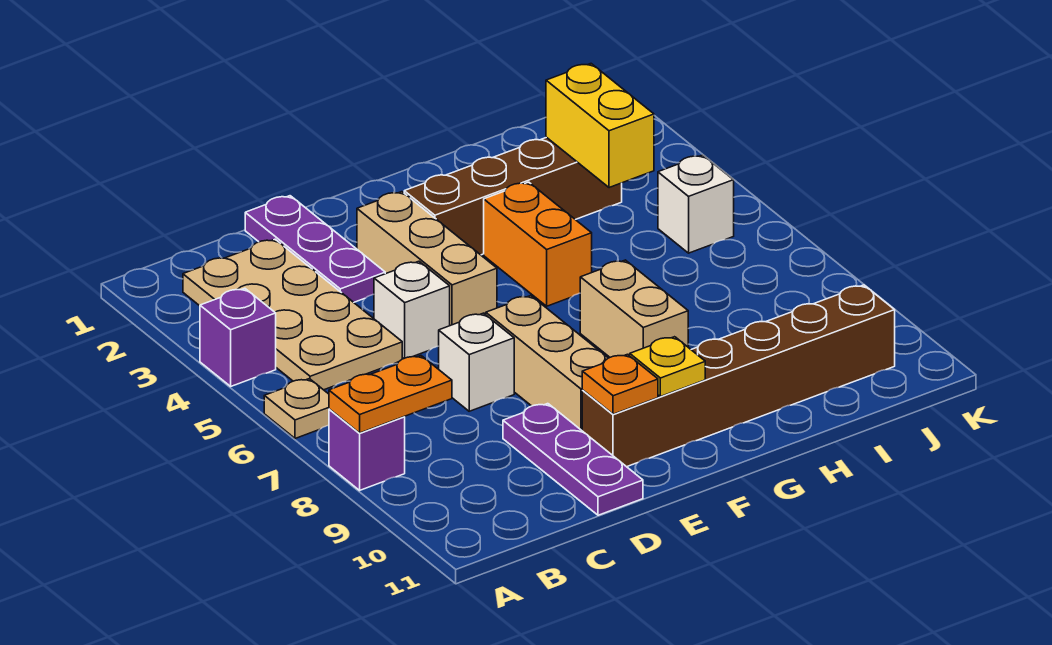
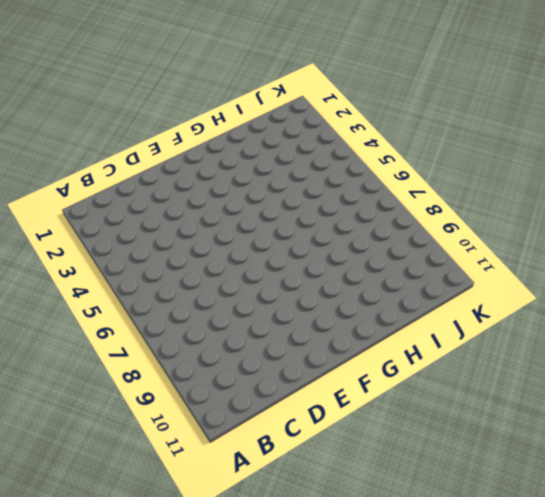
none -> purple 1x1 brick [200,288,276,386]
none -> tan 1x1 plate [264,379,329,439]
none -> purple 1x1 brick [329,409,405,490]

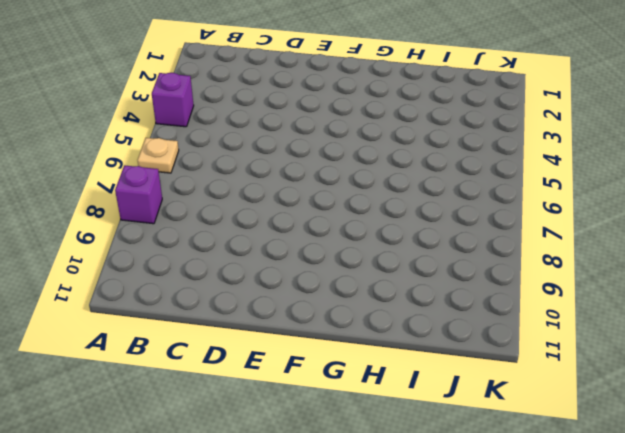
none -> tan 2x4 plate [183,239,402,390]
none -> purple 1x3 plate [245,196,385,302]
none -> white 1x1 brick [374,261,450,359]

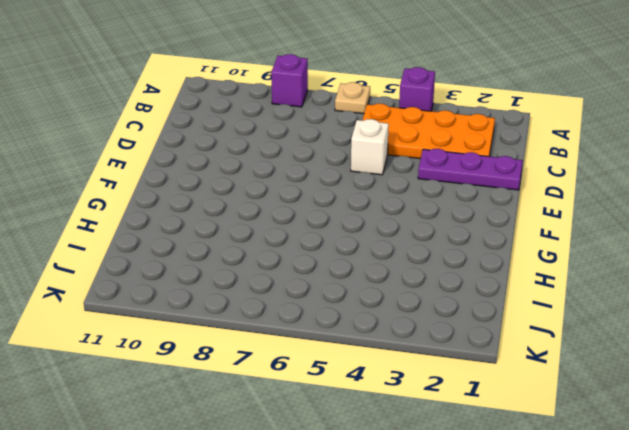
orange 2x4 plate [362,104,495,159] -> tan 2x4 plate [183,239,402,390]
none -> white 1x1 brick [439,313,514,411]
none -> purple 1x3 plate [503,404,643,515]
none -> tan 1x3 brick [357,192,497,326]

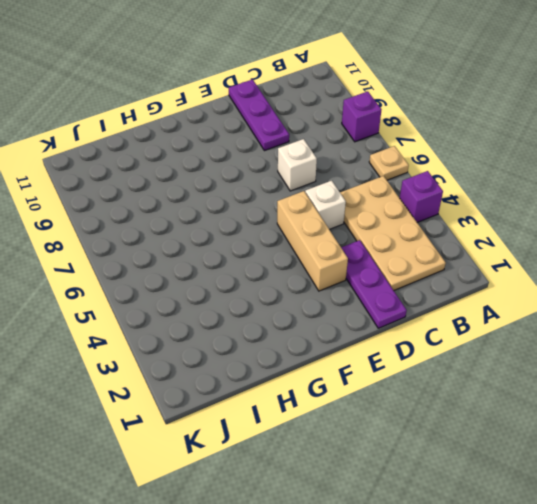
none -> tan 1x3 brick [486,296,608,430]
none -> brown 1x6 brick [582,285,895,467]
none -> brown 1x4 brick [404,137,622,255]

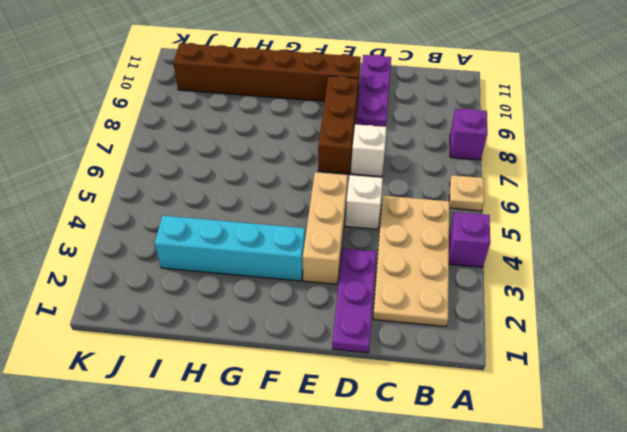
brown 1x3 brick [318,76,358,174] -> tan 1x3 brick [486,296,608,430]
cyan 1x4 brick [155,216,305,281] -> brown 1x4 brick [404,137,622,255]
none -> orange 1x2 brick [484,182,592,306]
none -> tan 1x2 brick [580,260,688,357]
none -> white 1x1 brick [658,155,734,253]

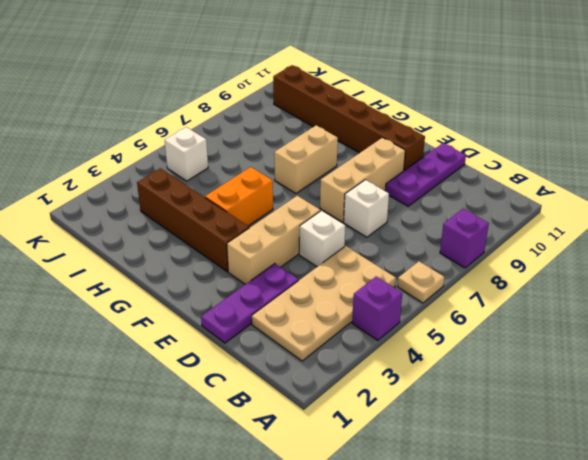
none -> orange 1x2 plate [329,356,452,433]
none -> orange 1x1 plate [582,354,658,414]
none -> yellow 1x1 plate [630,337,705,397]

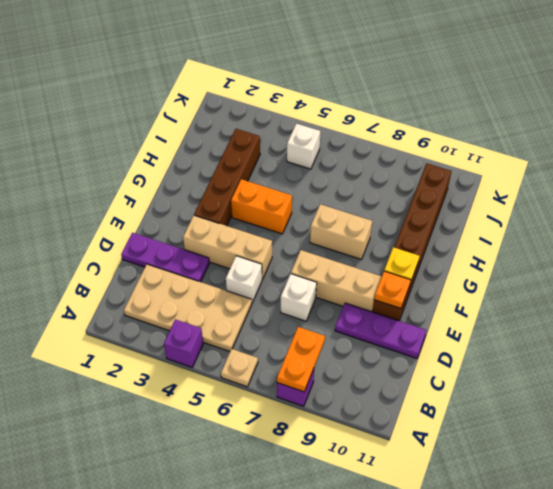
none -> yellow 1x2 brick [546,64,654,188]

